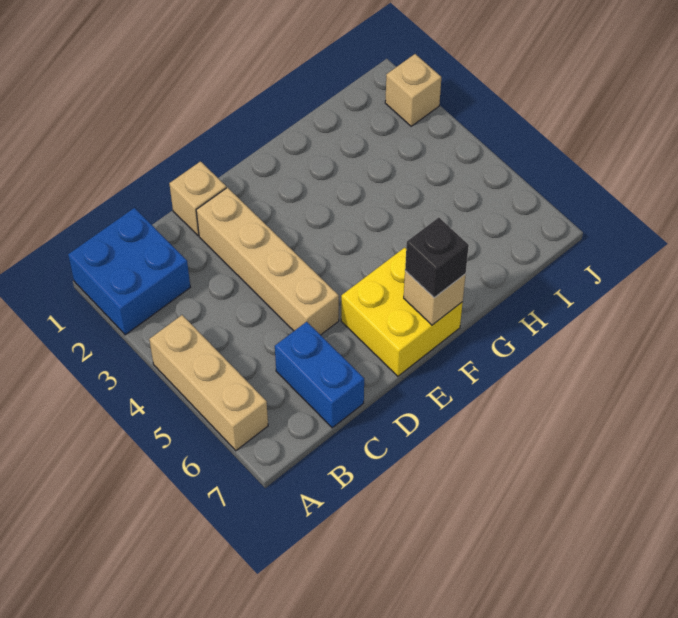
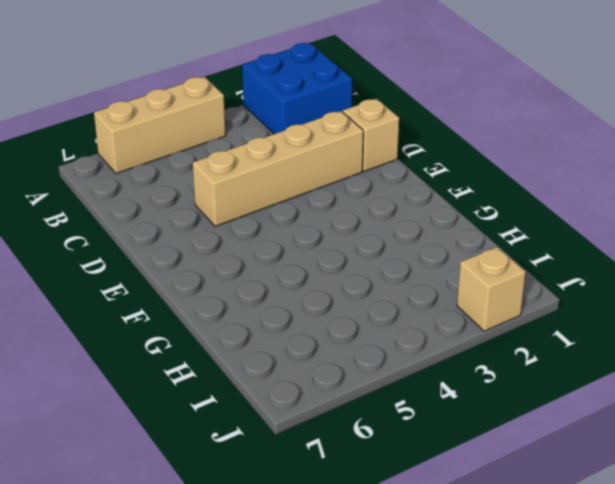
none -> blue 1x2 brick [275,322,364,428]
none -> yellow 2x2 brick [341,248,463,376]

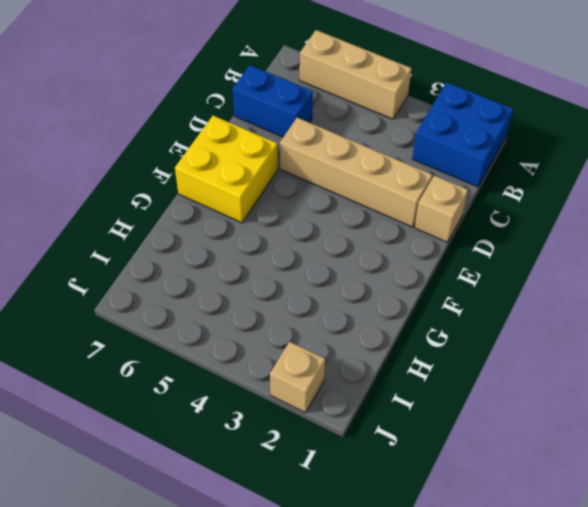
none -> tan 1x1 brick [404,271,466,325]
none -> black 1x1 brick [405,217,469,298]

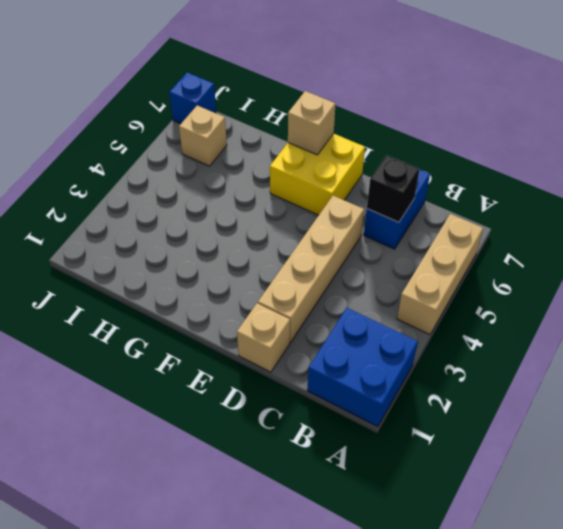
black 1x1 brick [367,156,420,222] -> black 1x1 brick moved to [405,217,469,298]
tan 1x1 brick [179,105,227,166] -> tan 1x1 brick moved to [385,54,441,126]
blue 1x1 brick [169,72,216,124] -> none

